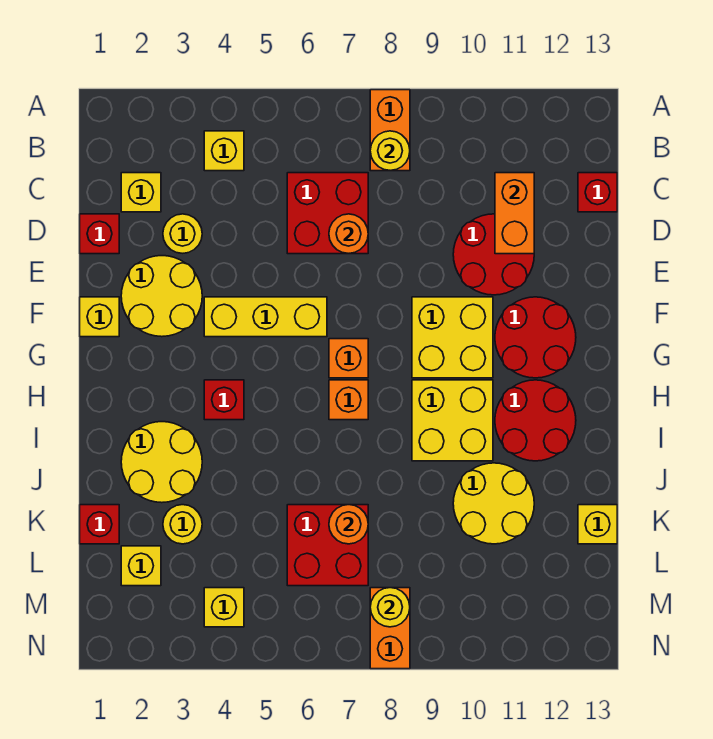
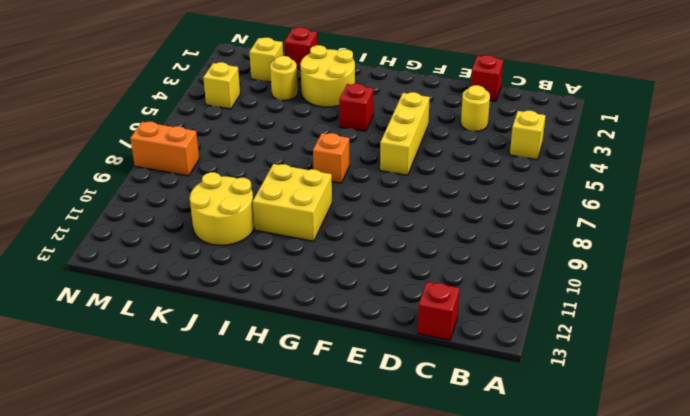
none -> orange 1x2 brick [370,90,410,171]
none -> yellow 1x1 brick [121,173,161,212]
none -> red 2x2 brick [287,173,368,254]
none -> red 2x2 round brick [453,214,534,295]

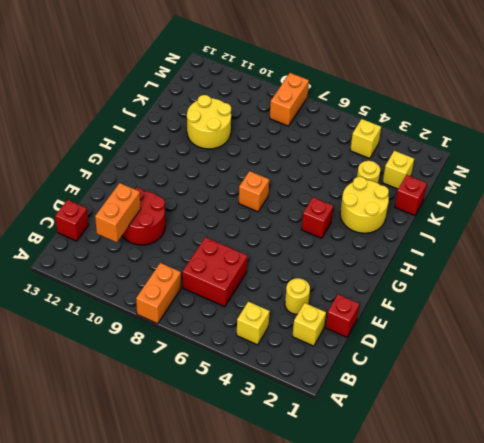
none -> yellow 2x2 round brick [121,256,202,337]
none -> yellow 1x1 brick [80,297,119,337]
none -> yellow 1x3 brick [204,297,327,337]
none -> yellow 2x2 brick [412,297,493,378]

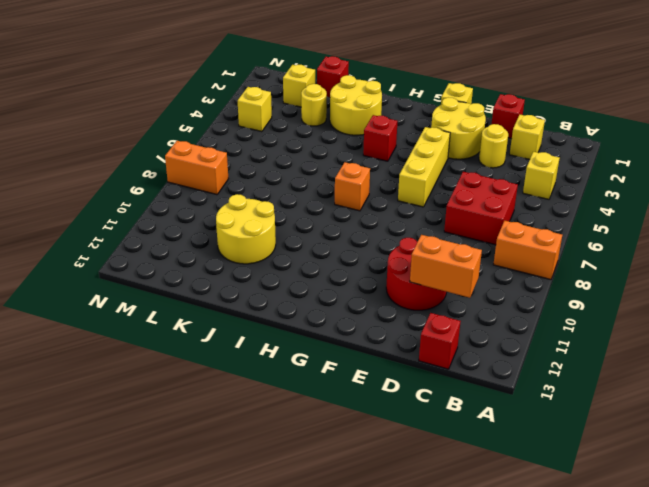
none -> yellow 2x2 brick [412,297,493,378]
none -> red 2x2 round brick [495,297,576,378]
none -> orange 1x1 brick [329,339,368,378]
none -> yellow 2x2 brick [412,380,493,461]

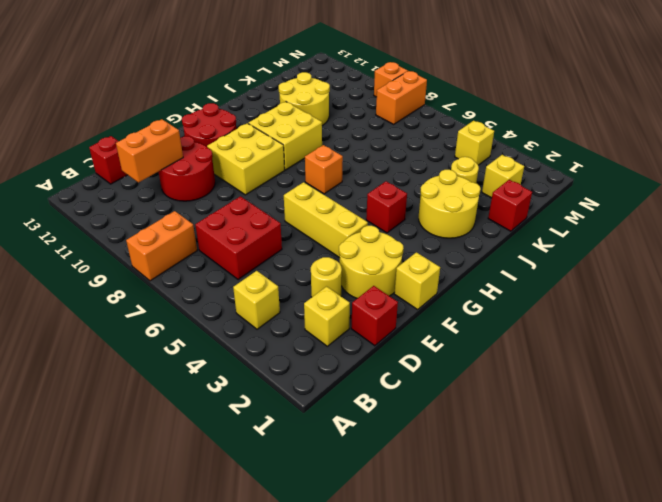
orange 1x1 brick [374,62,408,97] -> orange 1x1 brick moved to [329,339,368,378]
none -> red 2x2 round brick [495,380,576,461]
none -> red 2x2 brick [287,505,368,586]
none -> yellow 1x1 brick [578,505,617,544]
none -> yellow 1x1 round brick [370,131,410,171]

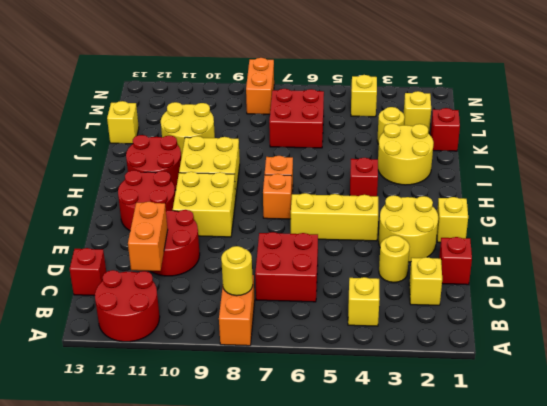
red 2x2 round brick [95,270,160,342] -> none
none -> orange 1x1 round brick [329,214,368,254]
none -> orange 1x1 round brick [329,505,368,544]
none -> yellow 1x1 round brick [370,588,410,627]

